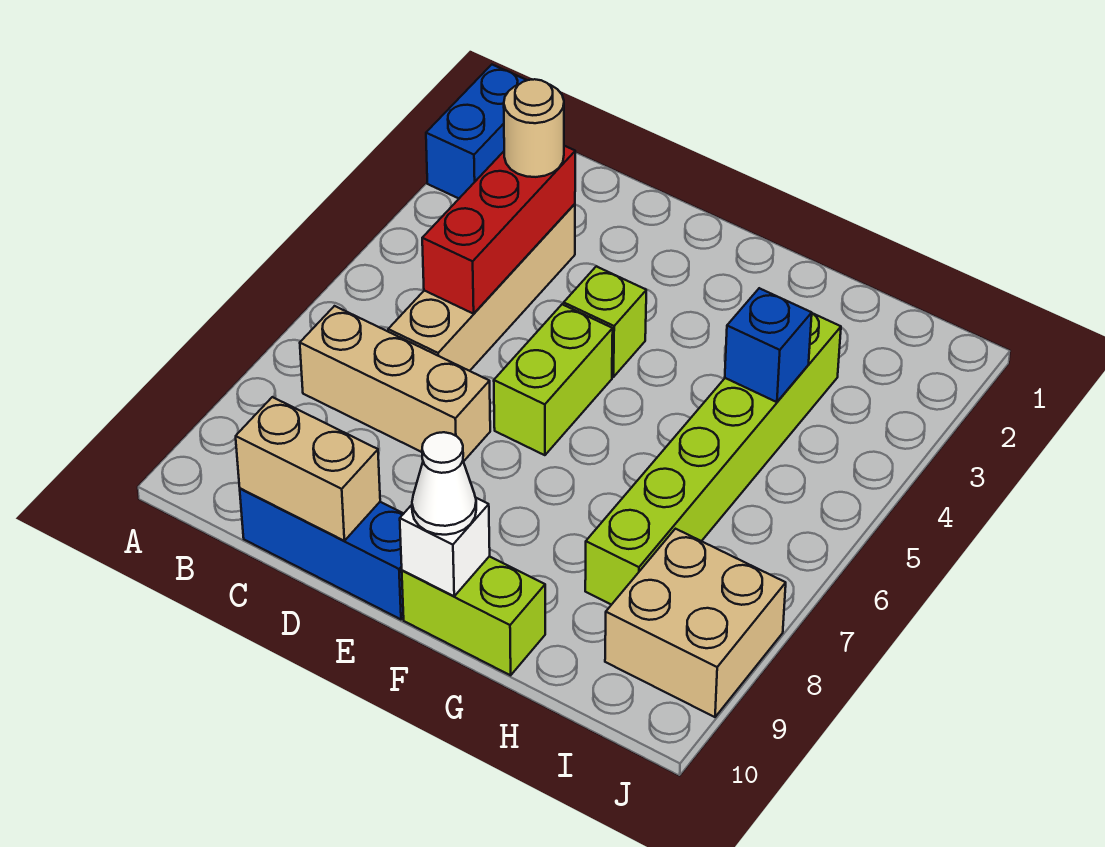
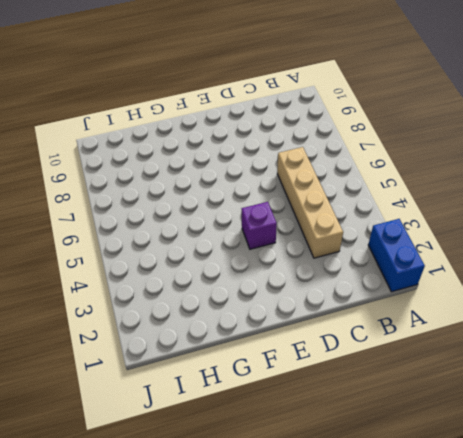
purple 1x1 brick [242,202,277,249] -> lime 1x1 brick [564,266,646,377]
none -> tan 1x3 brick [300,306,490,462]
none -> blue 1x3 brick [240,488,404,619]
none -> lime 1x2 brick [494,304,613,455]

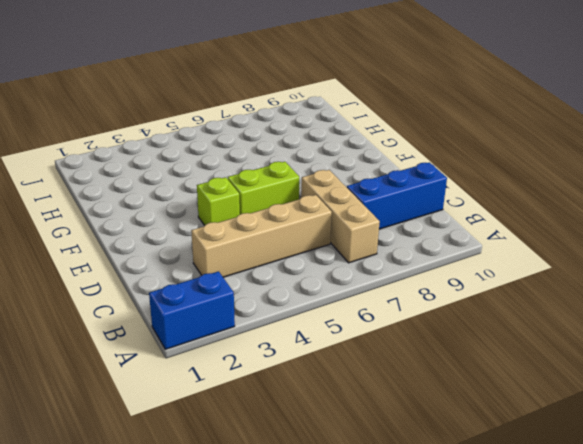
blue 1x3 brick [347,163,447,229] -> blue 1x3 brick turned to [240,488,404,619]
none -> lime 1x2 brick [402,556,545,675]
none -> lime 1x6 brick [585,313,841,605]
none -> tan 2x2 brick [605,529,786,717]

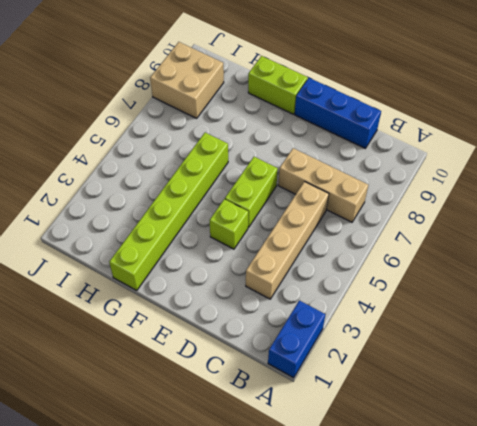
lime 1x6 brick [109,133,228,290] -> lime 1x6 brick moved to [585,313,841,605]
none -> red 1x3 brick [422,146,575,314]
none -> tan 1x2 brick [236,397,380,541]
none -> white 1x1 brick [400,498,490,596]

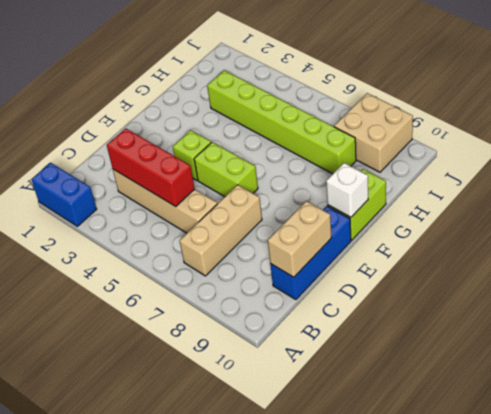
none -> blue 1x1 brick [725,288,812,402]
none -> tan 1x1 round brick [504,79,564,177]
none -> white 1x1 cone [412,432,476,535]

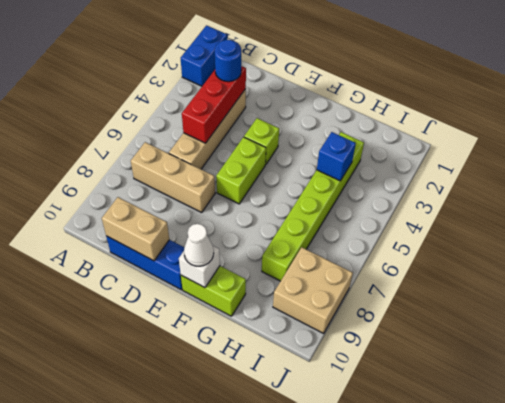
blue 1x1 round brick [215,40,241,82] -> tan 1x1 round brick [504,79,564,177]

